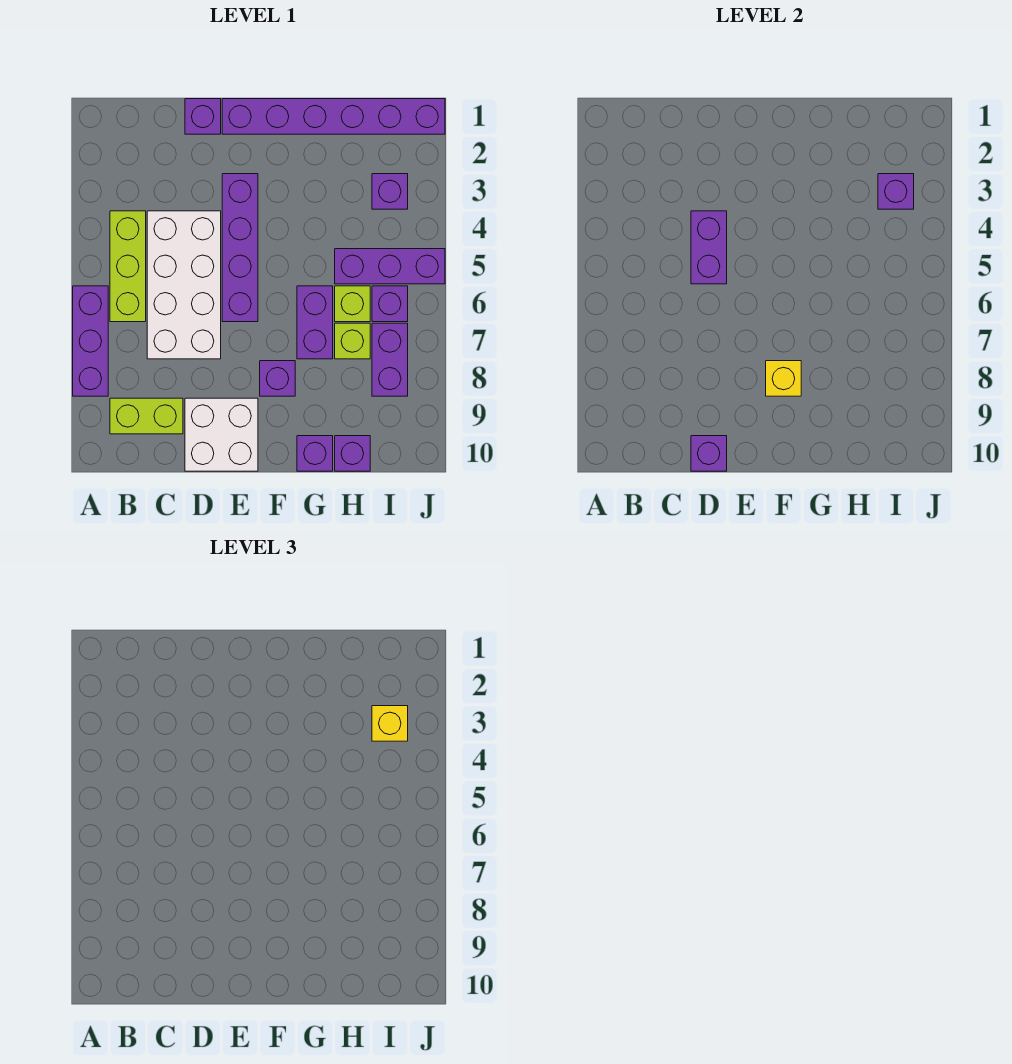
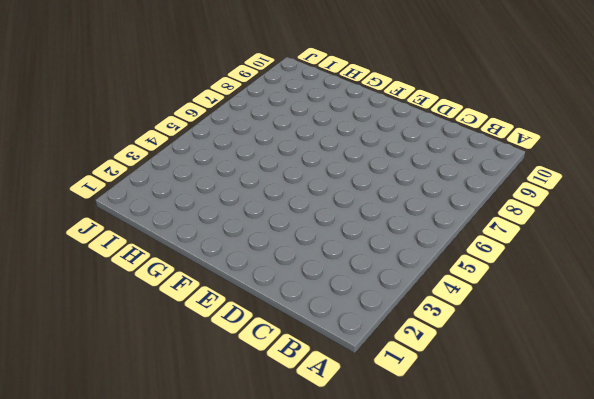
none -> purple 1x3 brick [73,286,108,396]
none -> lime 1x3 brick [110,211,146,322]
none -> lime 1x2 brick [110,398,183,434]

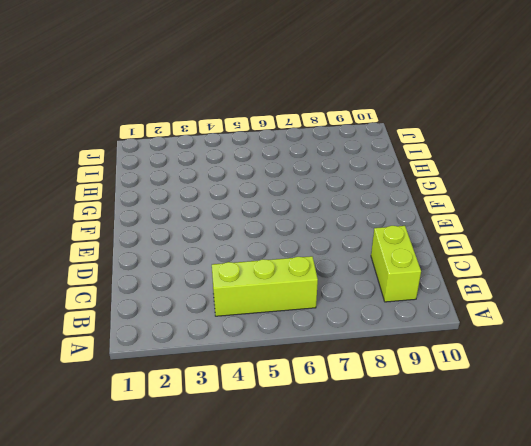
none -> purple 1x3 brick [73,286,108,396]
none -> white 2x4 brick [147,211,221,359]
none -> purple 1x1 brick [185,99,221,134]

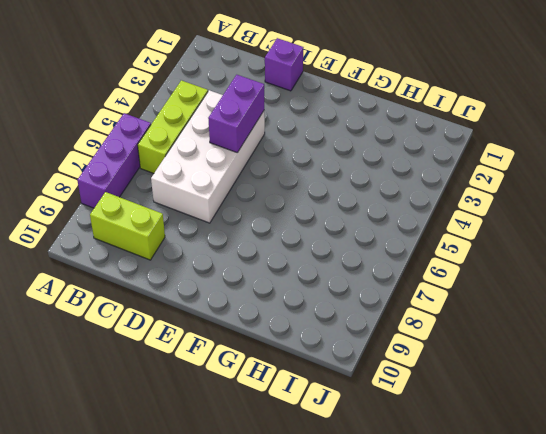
none -> white 2x2 brick [185,398,258,471]
none -> purple 1x6 brick [222,99,445,134]
none -> purple 1x4 brick [222,174,258,322]

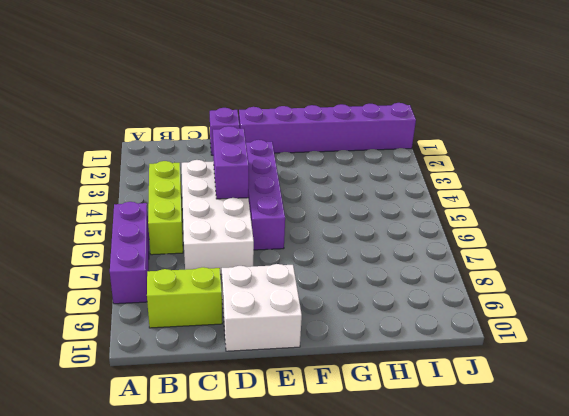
none -> purple 1x1 brick [260,361,295,396]
none -> purple 1x2 brick [297,286,333,359]
none -> purple 1x1 brick [297,436,333,471]

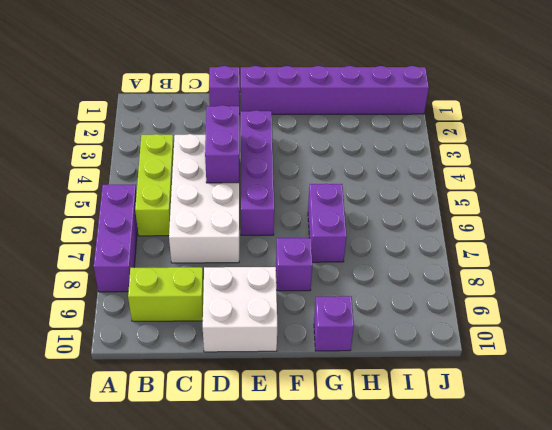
none -> purple 1x3 brick [335,249,445,284]
none -> lime 1x1 brick [335,286,370,322]
none -> lime 1x1 brick [335,323,370,359]

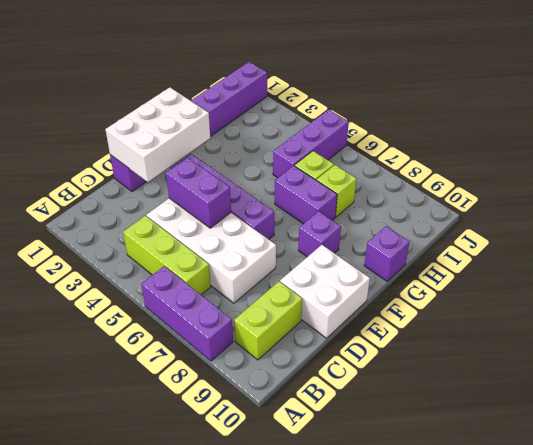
white 2x3 brick [105,87,210,182] -> none
none -> purple 1x1 brick [335,436,370,471]
none -> purple 1x1 brick [372,174,408,209]
none -> purple 1x1 brick [372,286,408,322]

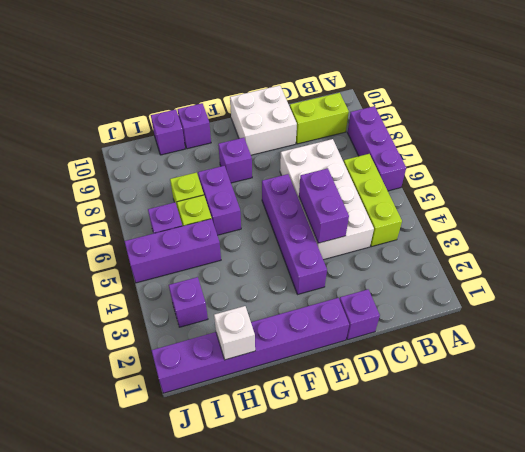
white 1x1 brick [214,306,255,360] -> none
none -> purple 1x2 brick [372,323,408,396]
none -> purple 1x1 brick [691,436,727,471]
none -> yellow 1x1 brick [766,361,801,396]

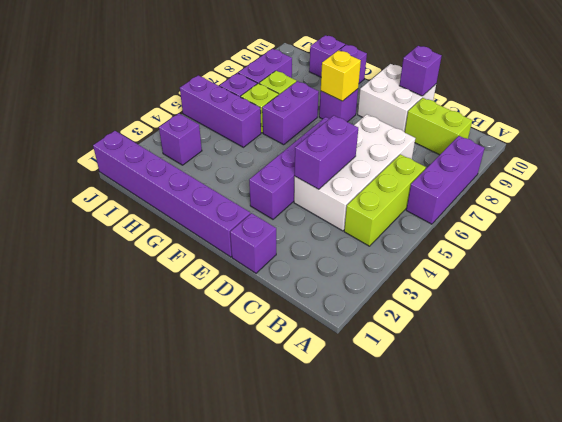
none -> purple 1x1 brick [878,174,914,209]
none -> yellow 1x1 brick [372,706,408,741]

